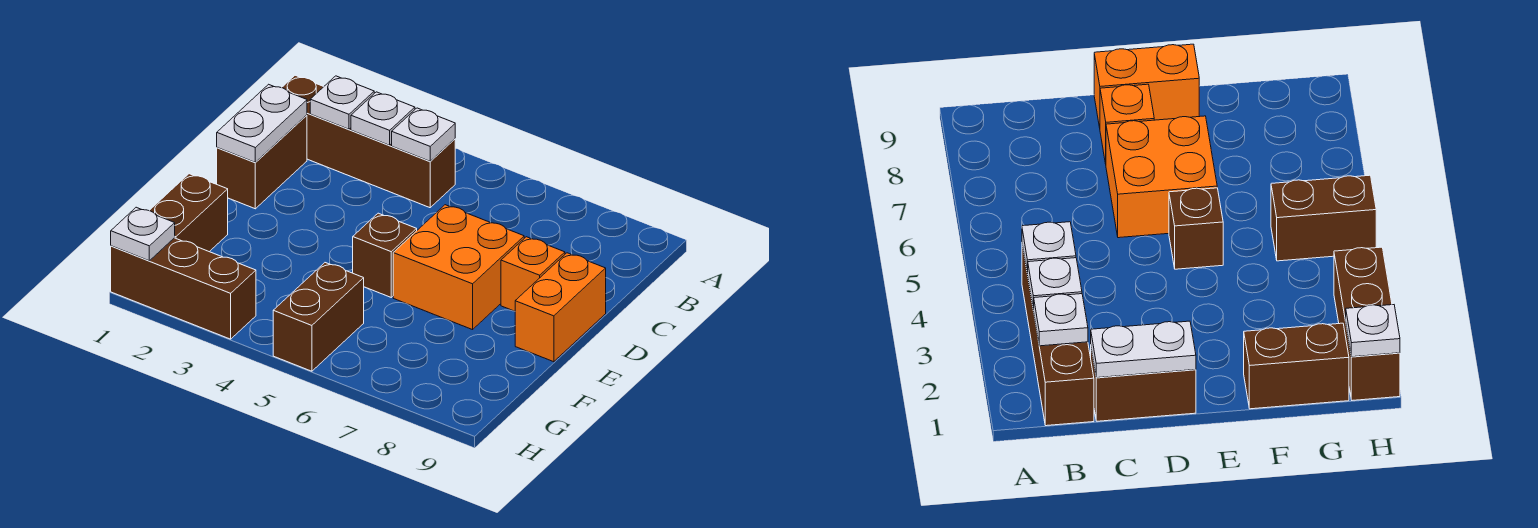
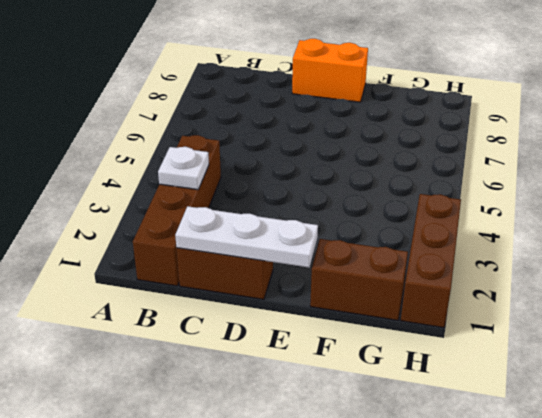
white 1x3 plate [175,206,318,268] -> white 1x2 plate [217,84,307,162]
none -> orange 2x2 brick [393,205,524,330]
none -> orange 1x1 brick [501,237,565,311]
none -> brown 1x1 brick [353,213,417,297]

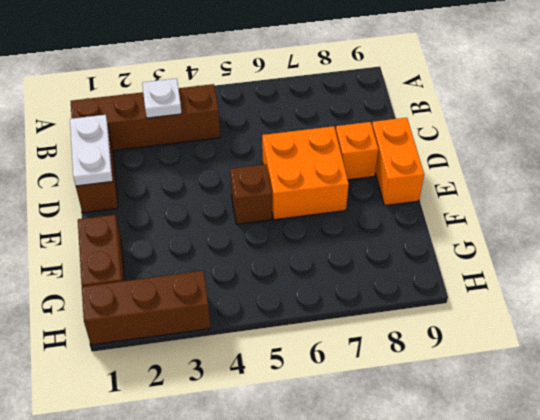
none -> brown 1x2 brick [273,263,364,371]
none -> white 1x1 plate [310,76,374,129]
none -> white 1x1 plate [392,108,455,161]

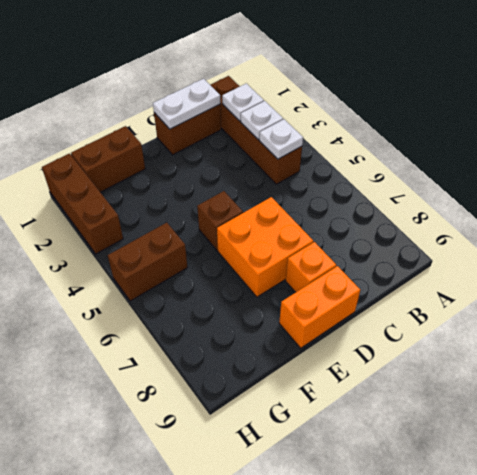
none -> white 1x1 plate [111,207,175,261]

